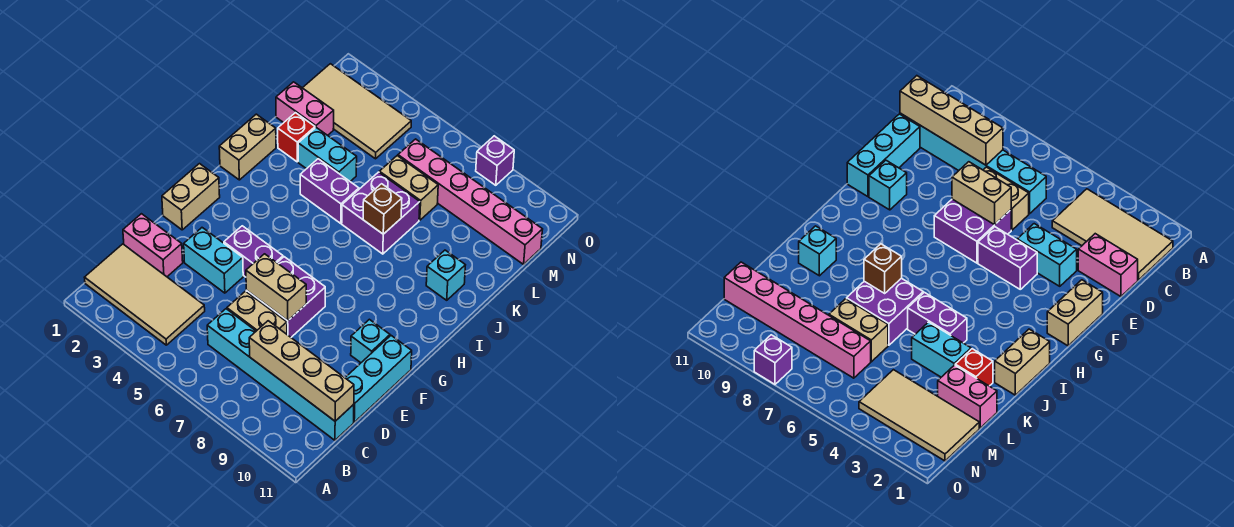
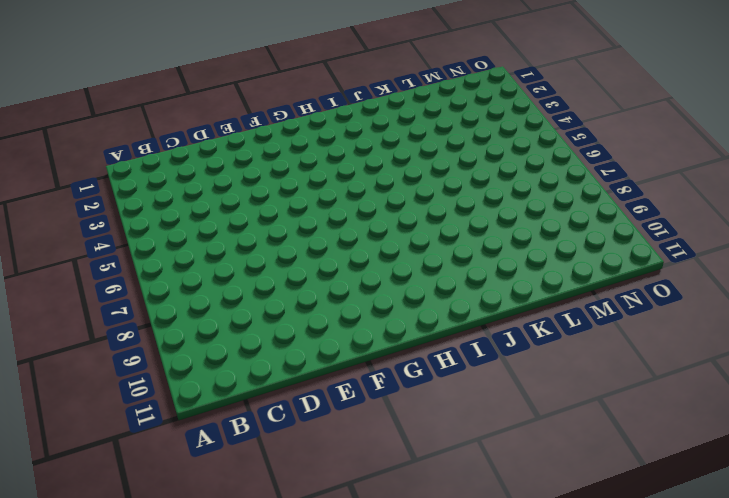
none -> tan 2x4 tile [84,244,205,345]
none -> cyan 1x6 brick [207,309,354,440]
none -> pink 1x2 brick [123,214,183,277]

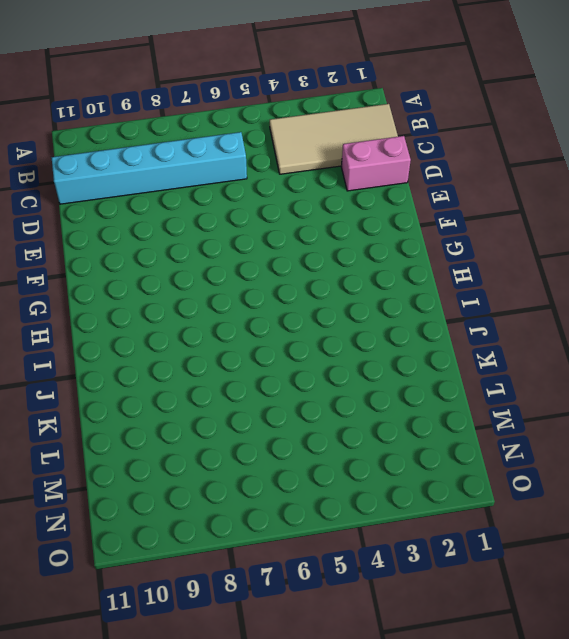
none -> tan 1x2 brick [227,291,287,334]
none -> cyan 1x3 brick [345,336,412,422]
none -> cyan 1x2 brick [184,228,243,293]

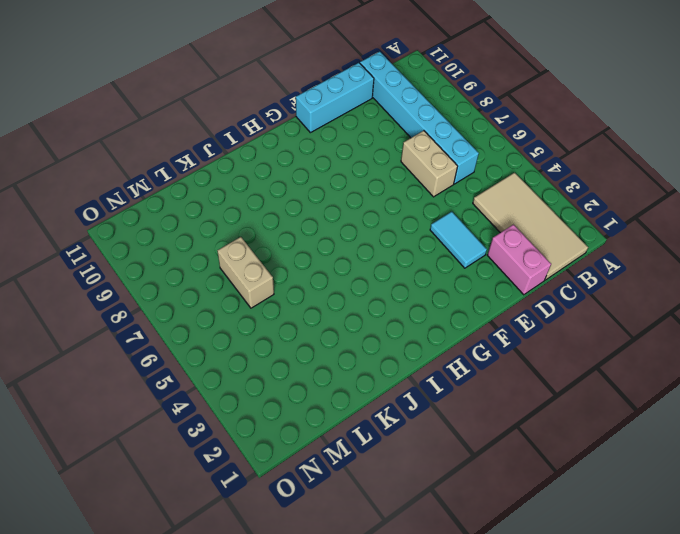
cyan 1x2 tile [430,212,487,268] -> cyan 1x2 brick [184,228,243,293]
none -> purple 2x2 brick [246,257,325,337]
none -> tan 1x2 brick [162,164,220,230]
none -> purple 1x2 brick [224,226,283,277]

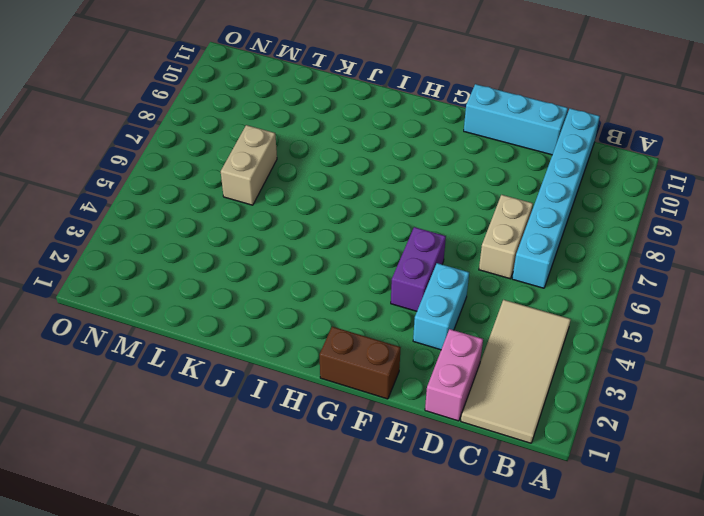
brown 1x2 brick [319,327,401,399] -> tan 1x2 brick [162,164,220,230]
none -> purple 2x2 brick [246,257,325,337]
none -> cyan 1x1 brick [351,319,390,363]
none -> tan 1x2 brick [219,114,276,180]

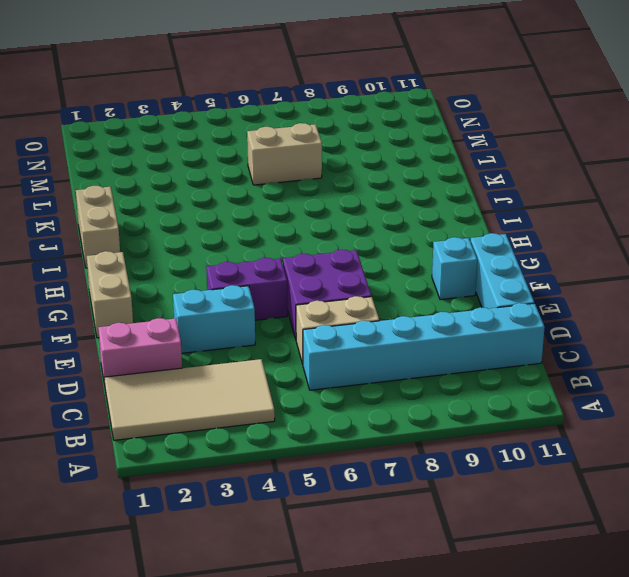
none -> purple 1x2 brick [300,159,359,223]
none -> purple 2x2 brick [342,172,420,254]
none -> cyan 1x1 brick [426,250,465,300]

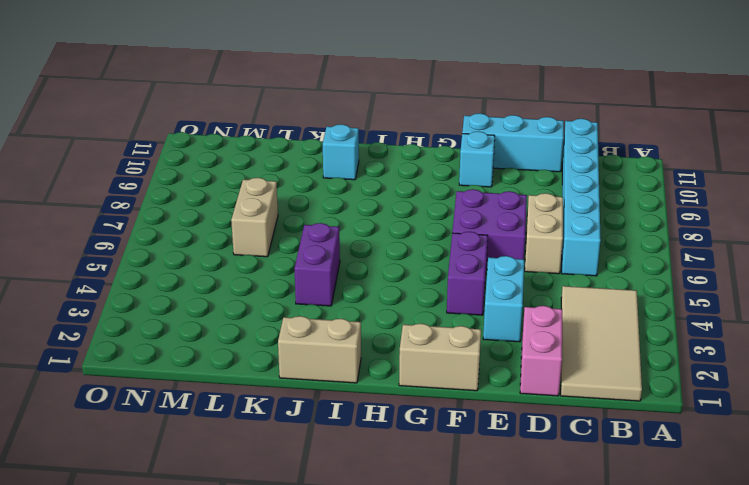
none -> purple 2x2 brick [342,172,420,254]
none -> red 1x1 brick [278,113,315,162]
none -> cyan 1x2 brick [298,128,357,181]

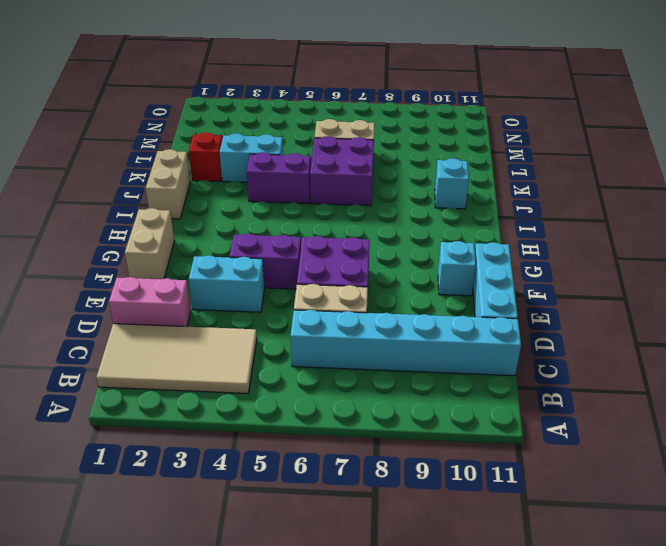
none -> pink 1x2 brick [276,82,334,135]
none -> tan 2x4 tile [303,64,411,159]
none -> pink 1x6 brick [398,139,543,264]

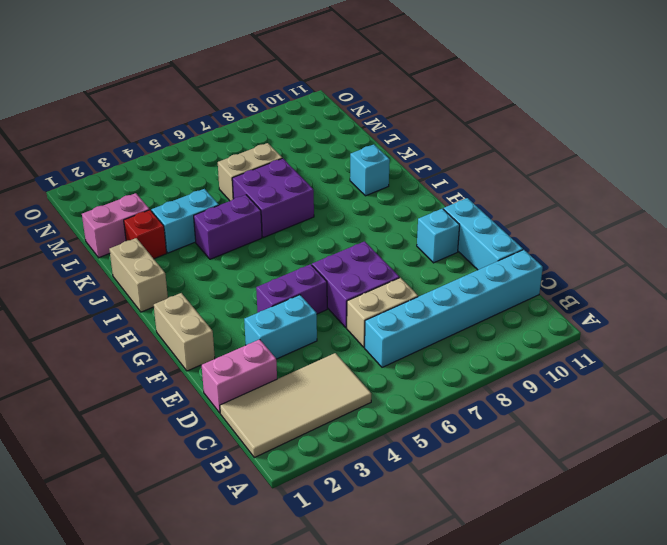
none -> tan 2x4 tile [303,64,411,159]
none -> pink 1x6 brick [398,139,543,264]
none -> purple 1x1 brick [476,136,514,185]

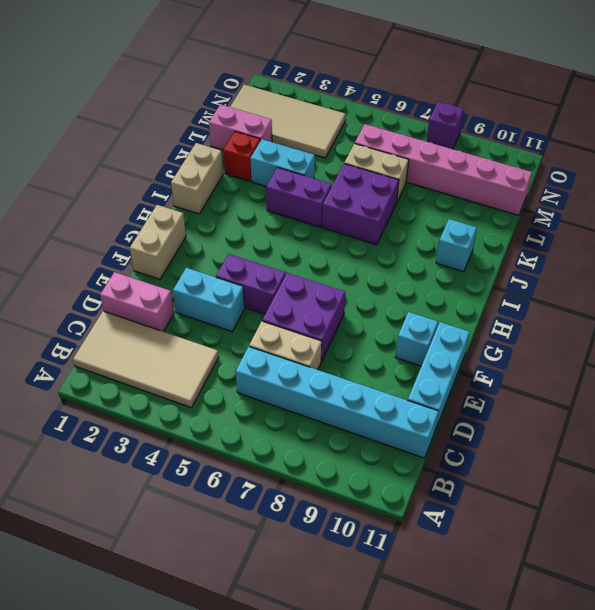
none -> tan 1x4 brick [249,321,354,421]
none -> tan 1x2 brick [246,254,306,321]
none -> brown 1x1 brick [363,184,402,234]

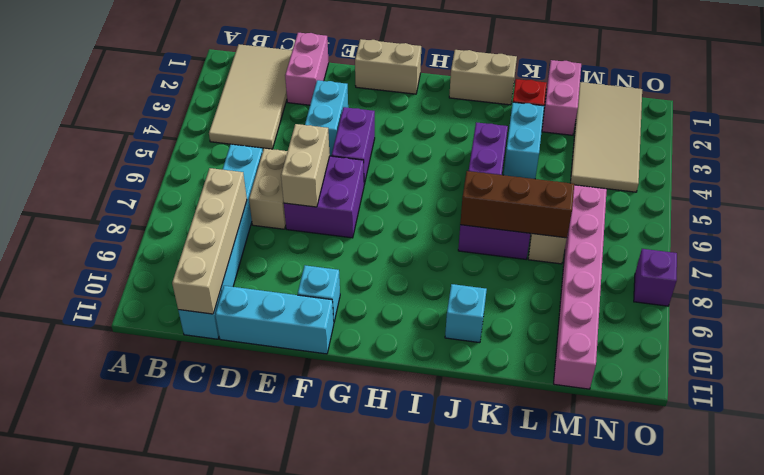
brown 1x3 brick [460,171,574,238] -> brown 1x1 brick [363,184,402,234]

